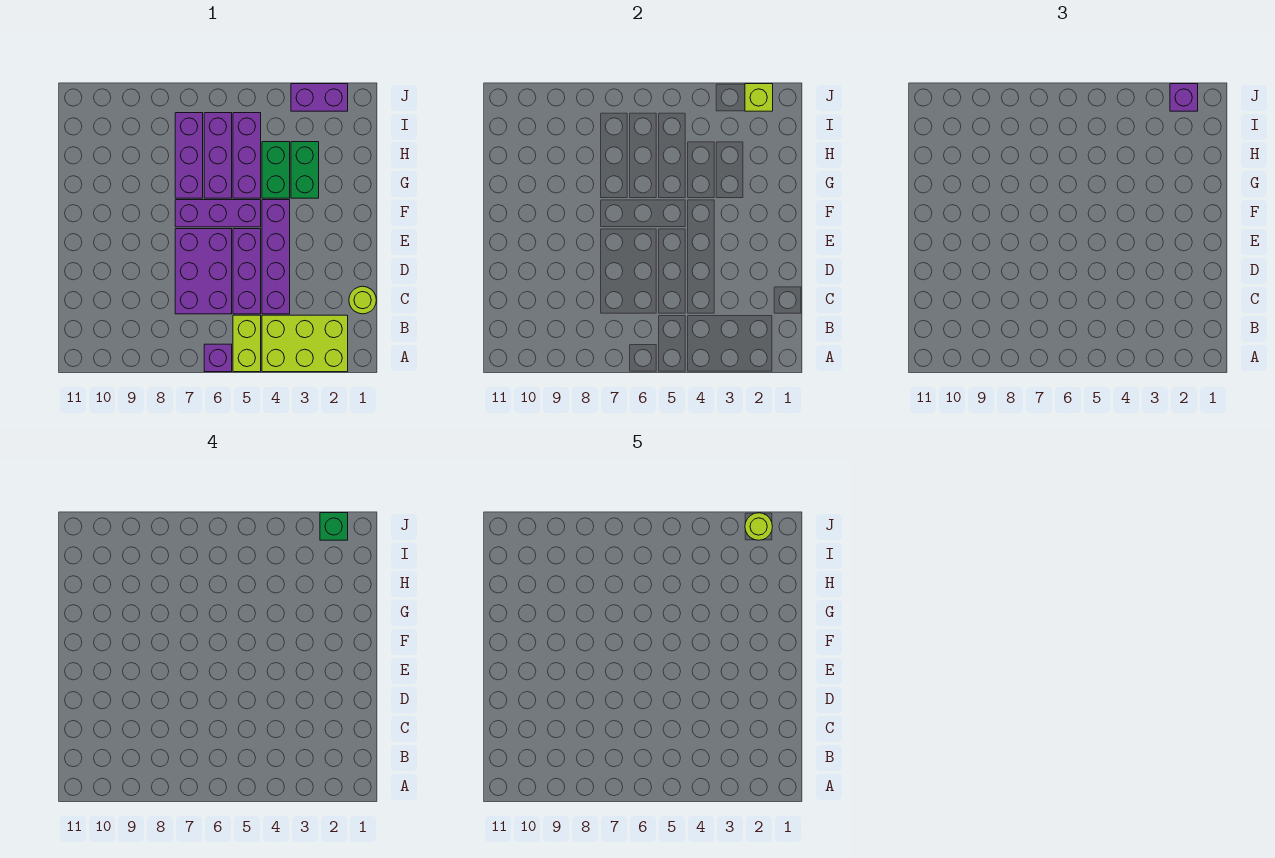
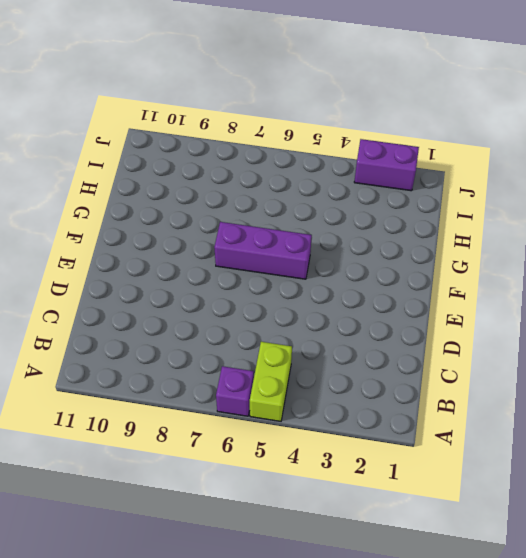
none -> lime 2x3 brick [262,315,348,372]
none -> lime 1x1 round brick [349,286,376,314]
none -> purple 1x4 brick [262,200,290,314]

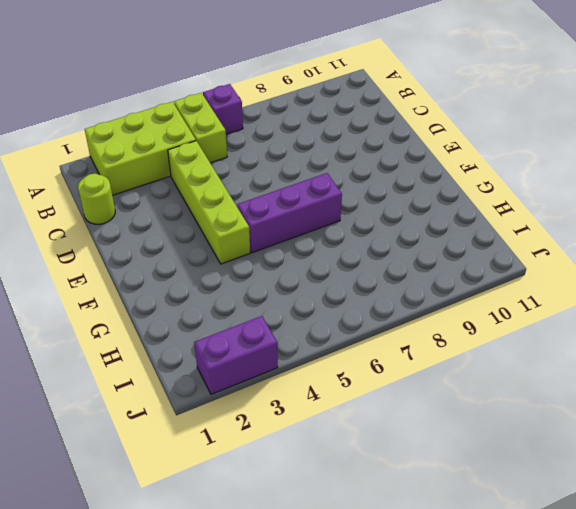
lime 1x4 brick [168,141,250,264] -> purple 1x4 brick [262,200,290,314]
none -> purple 1x3 brick [233,229,261,314]
none -> purple 2x3 brick [175,229,232,314]
none -> green 1x2 brick [291,142,319,198]

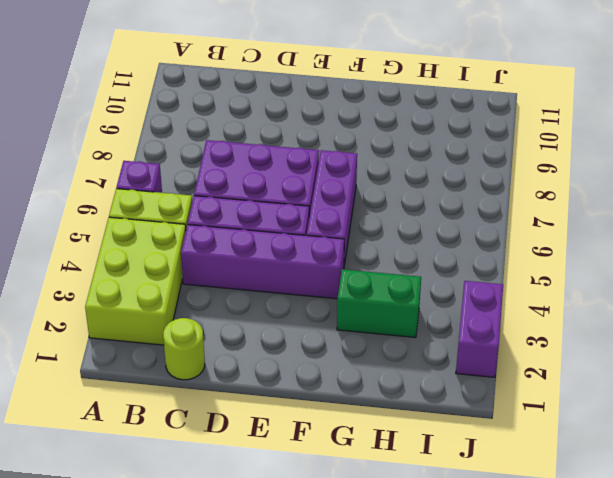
none -> green 1x2 brick [262,142,290,198]
none -> purple 1x3 brick [233,113,261,198]
none -> purple 1x3 brick [204,113,232,198]

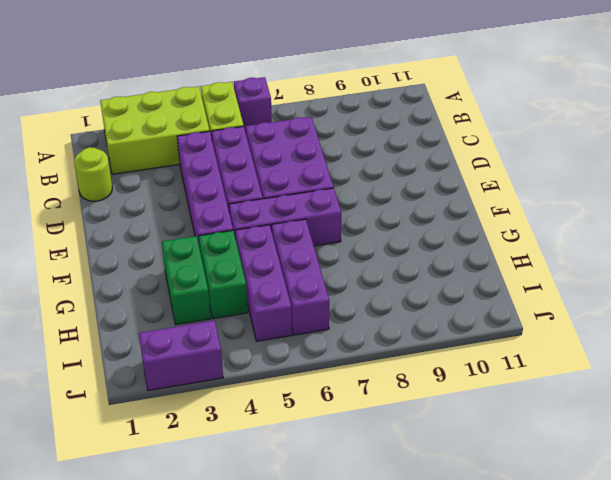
none -> purple 1x3 brick [175,113,203,198]
none -> lime 1x1 brick [745,84,773,111]
none -> purple 1x1 brick [1170,84,1198,111]

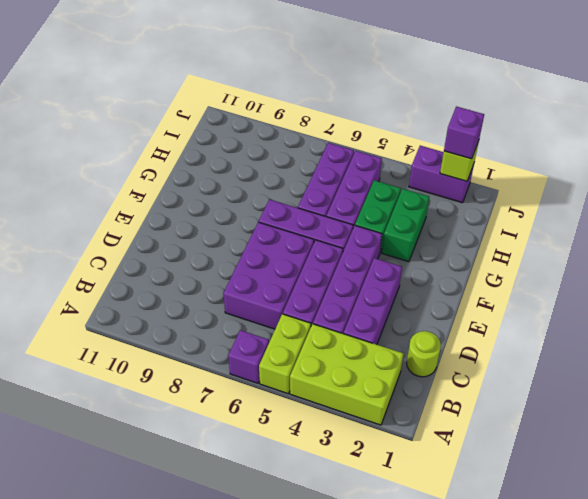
purple 1x3 brick [343,258,402,344] -> purple 1x3 brick moved to [175,113,203,198]
none -> green 1x1 brick [320,513,348,540]
none -> lime 1x1 round brick [745,513,772,540]

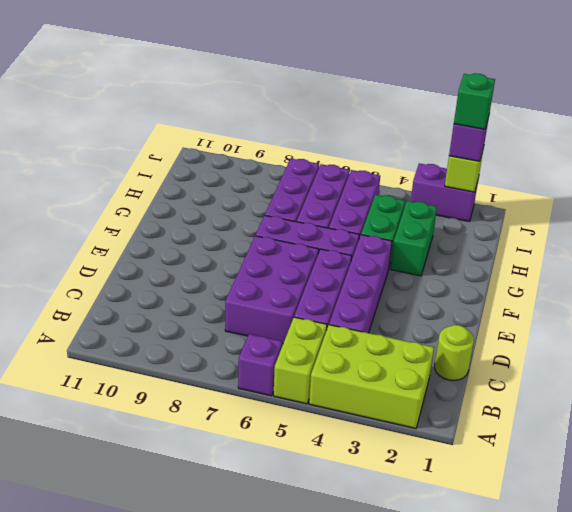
none -> lime 1x1 round brick [745,513,772,540]

